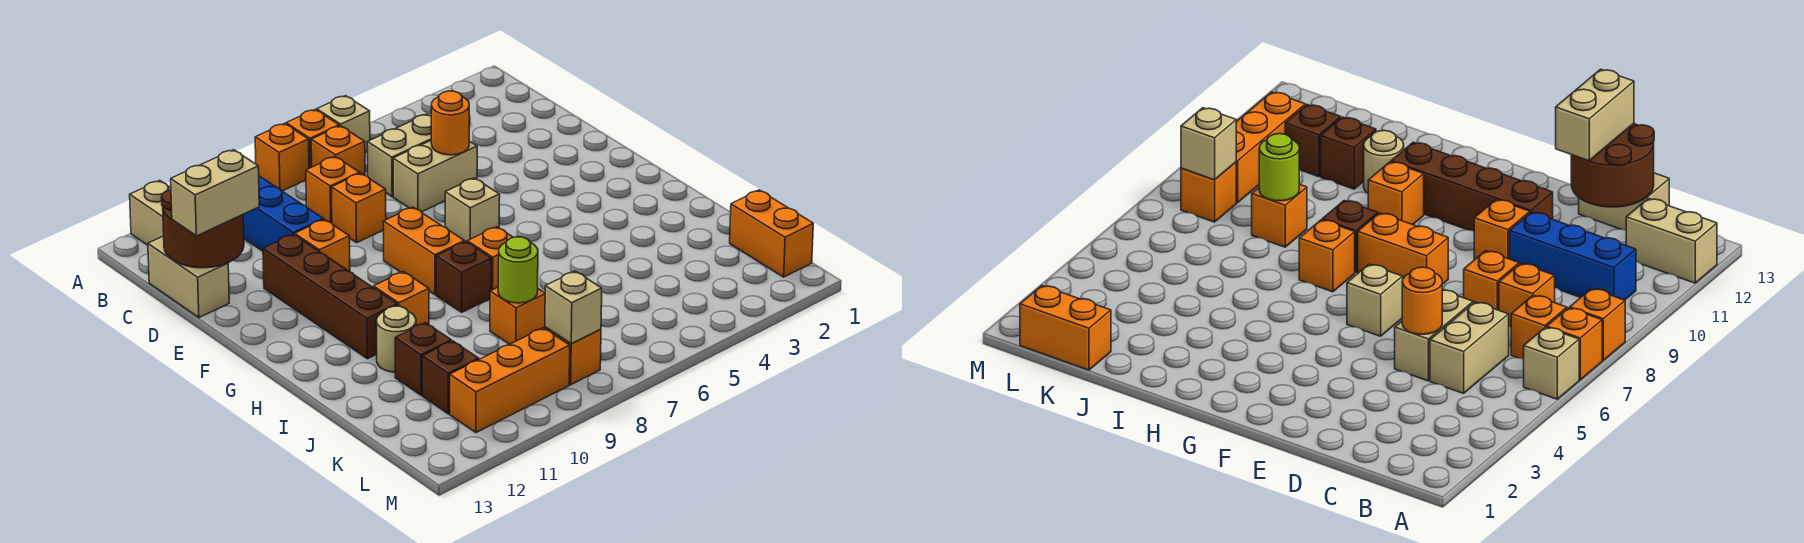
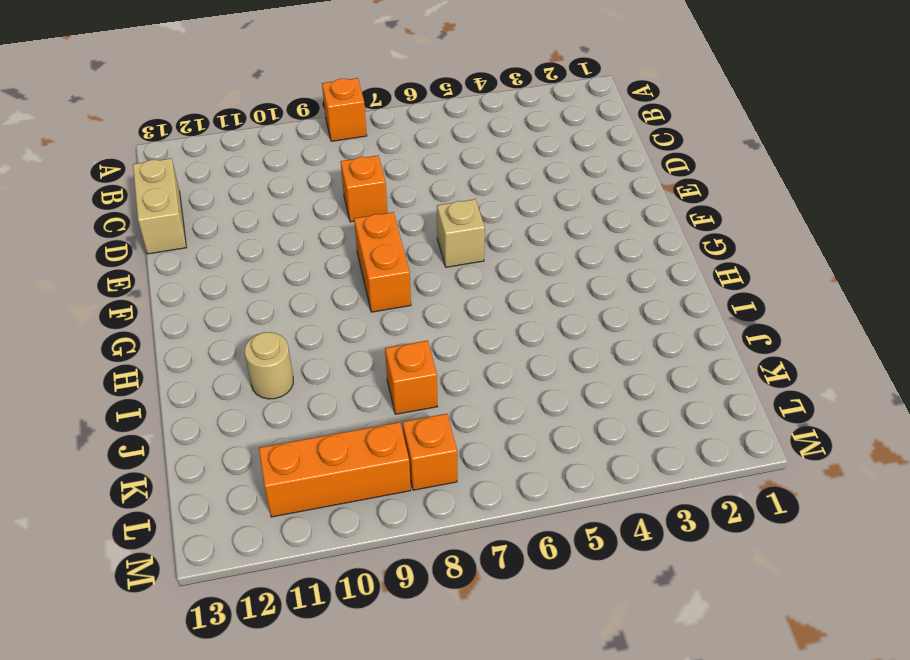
none -> tan 1x1 brick [317,96,370,152]
none -> orange 1x1 brick [286,110,339,168]
none -> tan 1x2 brick [130,181,171,245]
none -> orange 1x1 brick [311,126,365,175]

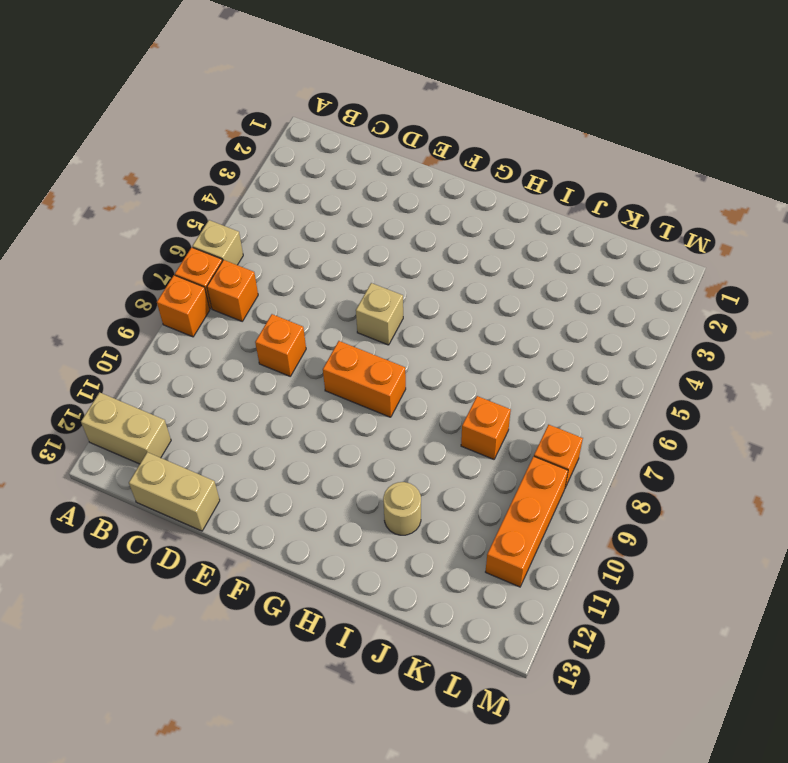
none -> blue 1x3 brick [243,176,323,251]
none -> tan 1x2 brick [367,114,431,197]
none -> orange 1x1 brick [306,156,360,223]
none -> tan 1x2 brick [393,141,477,212]

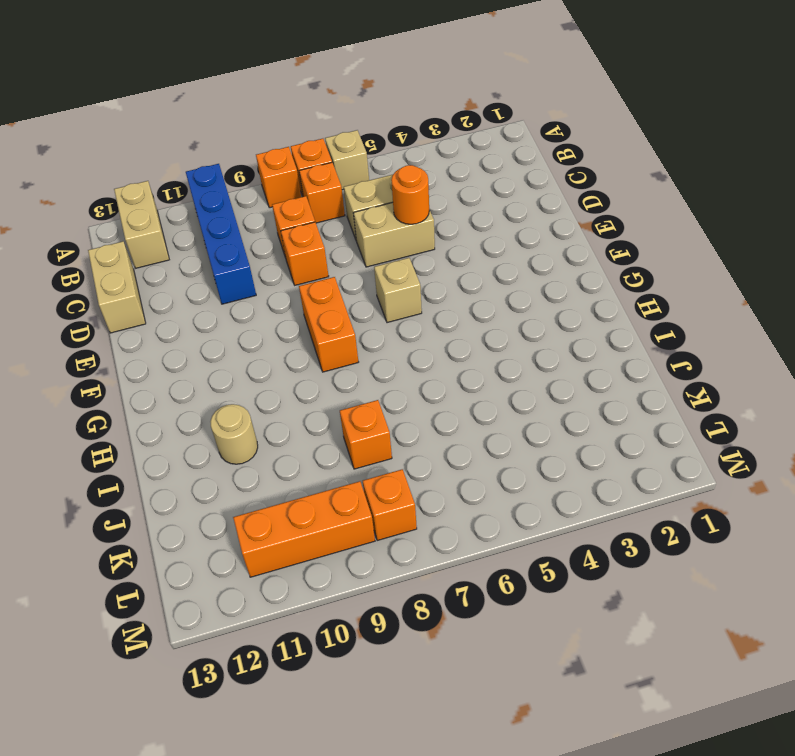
blue 1x4 brick [186,164,256,304] -> blue 1x3 brick [243,176,323,251]
none -> orange 1x1 brick [295,219,350,272]
none -> brown 1x4 brick [263,234,397,359]
none -> orange 1x1 brick [467,227,513,290]
none -> brown 1x1 brick [436,242,491,312]

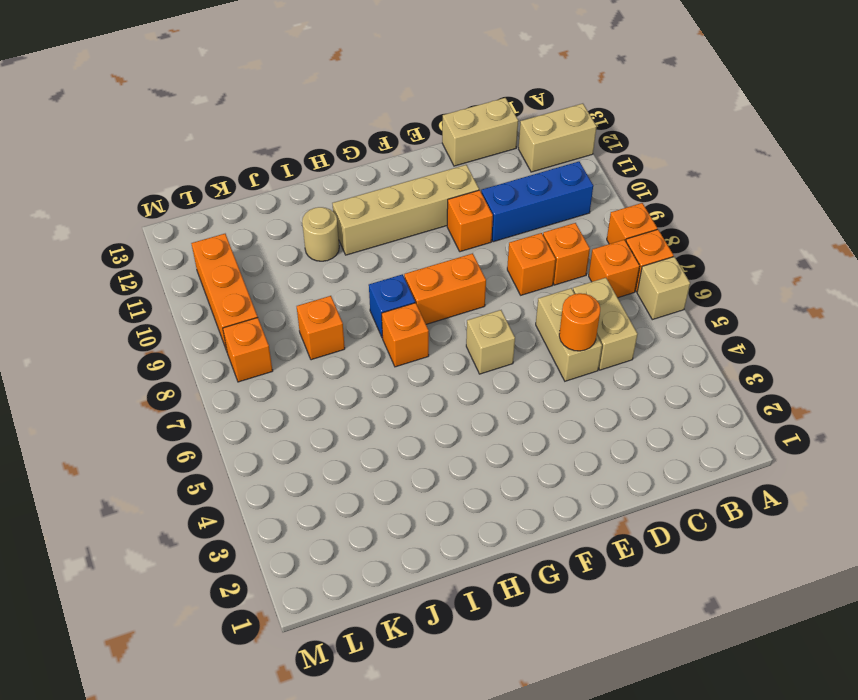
tan 1x4 brick [332,165,479,255] -> brown 1x4 brick [263,234,397,359]
blue 1x1 brick [369,274,415,338] -> brown 1x1 brick [436,242,491,312]
none -> orange 1x1 brick [373,272,429,326]
none -> brown 1x1 brick [395,323,451,395]
none -> orange 1x2 brick [730,190,813,277]
none -> brown 1x1 brick [422,341,479,414]

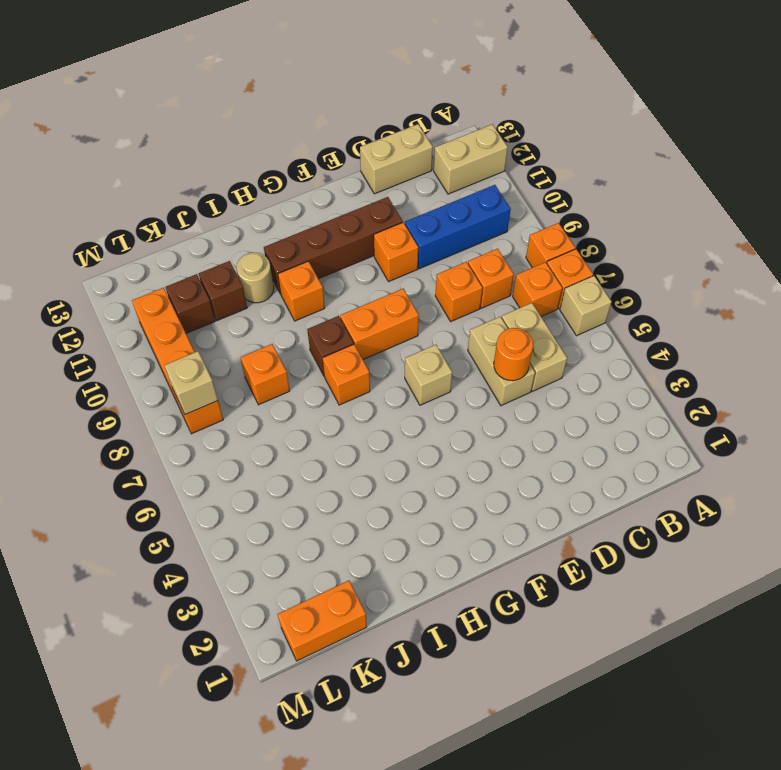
none -> brown 2x2 round brick [161,190,244,268]
none -> lime 1x1 round brick [498,237,538,303]
none -> tan 1x2 brick [171,150,259,236]

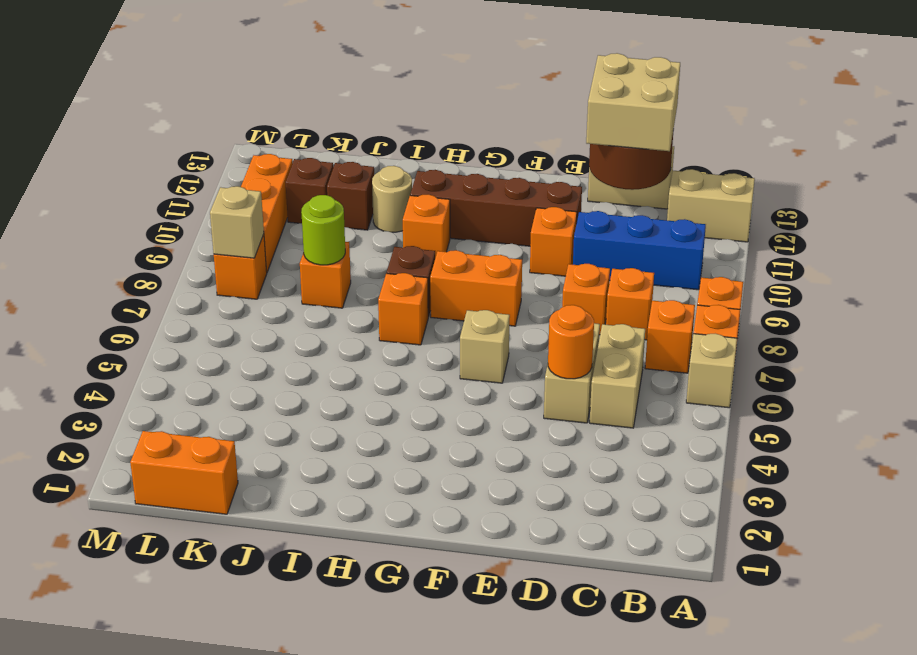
tan 2x2 brick [586,53,680,151] -> tan 1x2 brick [171,150,259,236]

